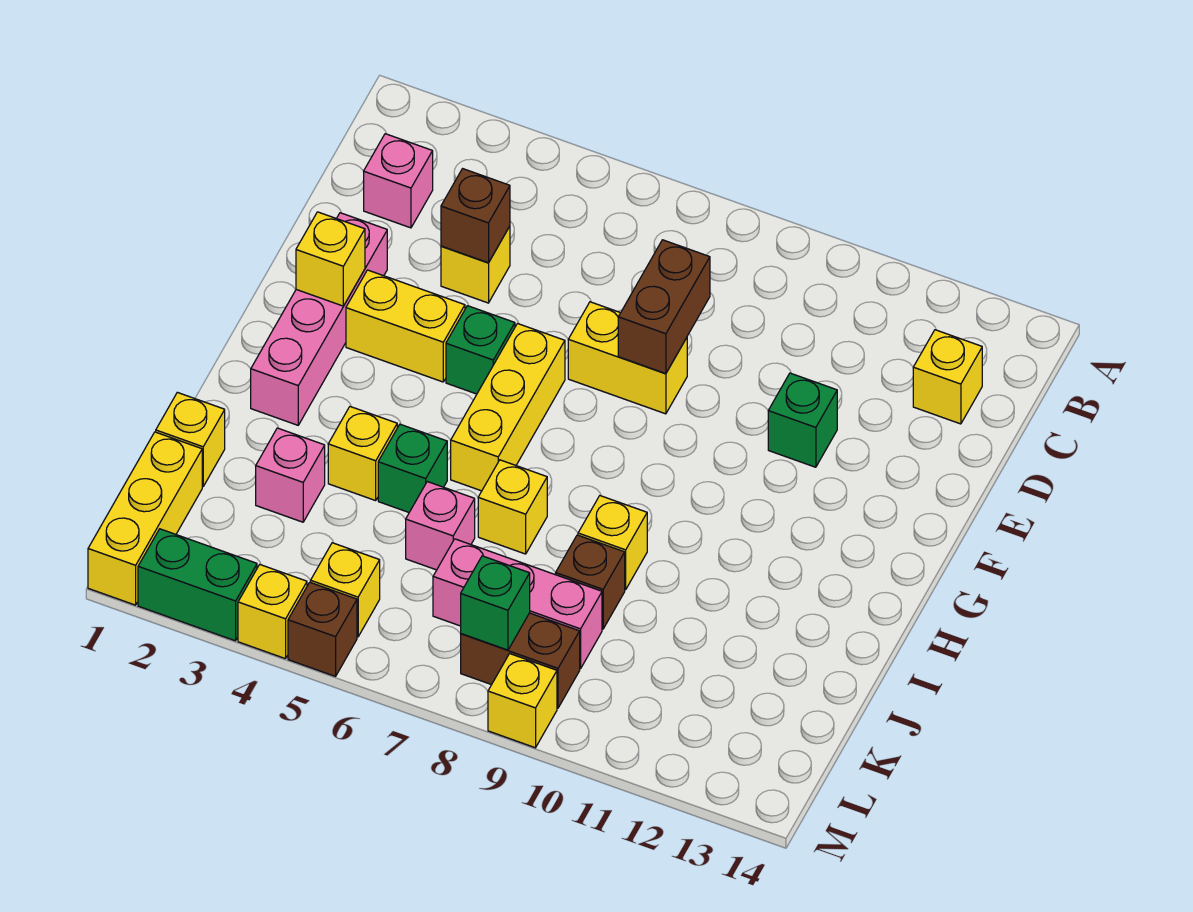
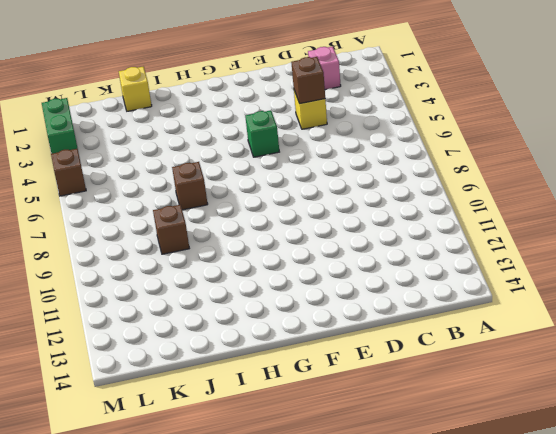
brown 1x1 brick [172,162,208,210] -> yellow 1x1 brick [478,460,547,554]
none -> yellow 1x1 brick [913,330,982,424]
none -> pink 1x4 brick [251,213,387,425]
none -> yellow 1x2 brick [568,302,687,414]

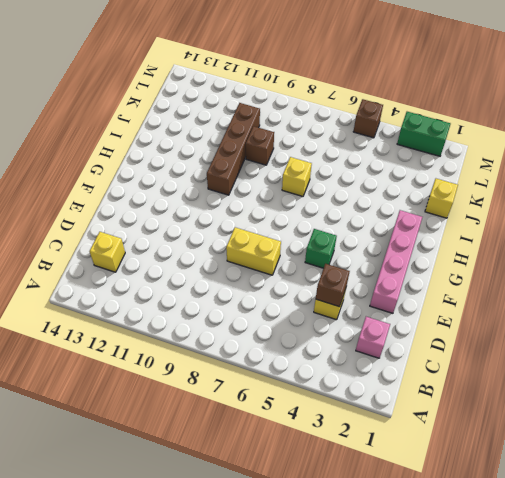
brown 1x4 brick [207,103,260,195] -> none
none -> green 1x1 brick [768,373,837,467]
none -> yellow 1x2 brick [346,270,465,382]
none -> yellow 1x3 brick [451,324,565,491]

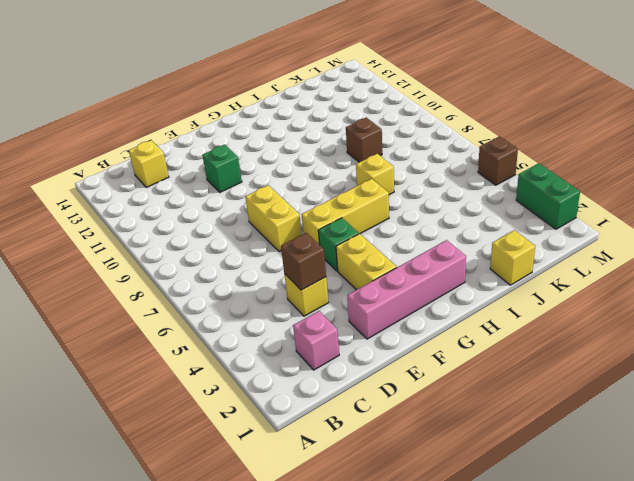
none -> yellow 1x1 brick [328,407,397,501]
none -> green 1x1 brick [378,424,447,512]
none -> yellow 1x1 brick [578,496,647,590]

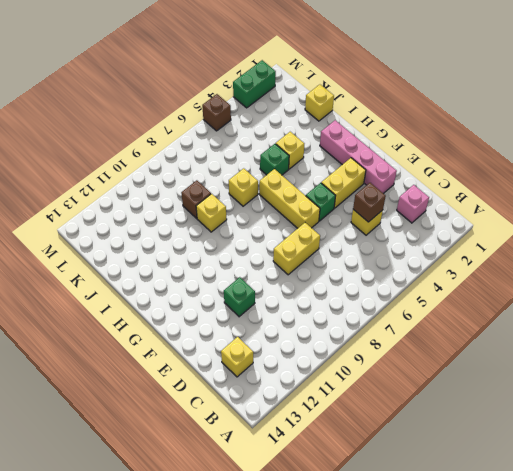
none -> pink 1x1 brick [256,428,325,522]
none -> pink 1x1 brick [406,482,475,570]
none -> yellow 1x3 brick [88,432,202,605]

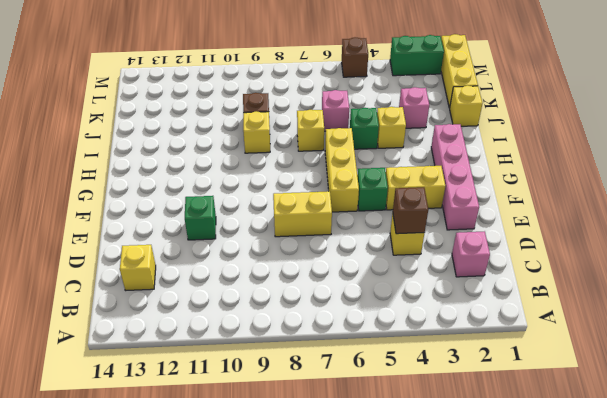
none -> pink 1x3 brick [433,539,602,669]
none -> yellow 1x1 brick [311,543,380,637]
none -> brown 1x2 brick [461,613,580,708]

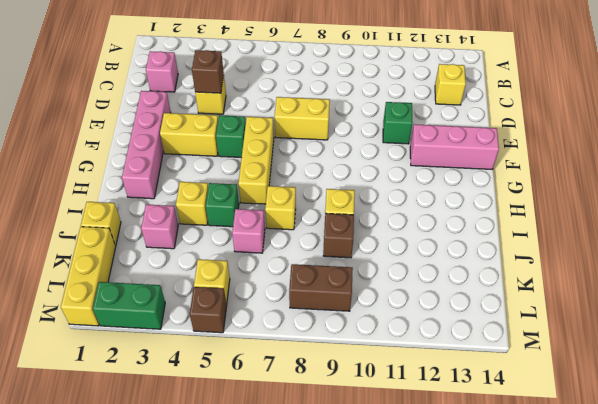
pink 1x3 brick [410,124,499,169] -> pink 1x3 brick moved to [433,539,602,669]
none -> yellow 1x1 brick [238,565,307,659]
none -> yellow 1x1 brick [488,654,557,748]
none -> brown 1x2 brick [618,240,710,374]

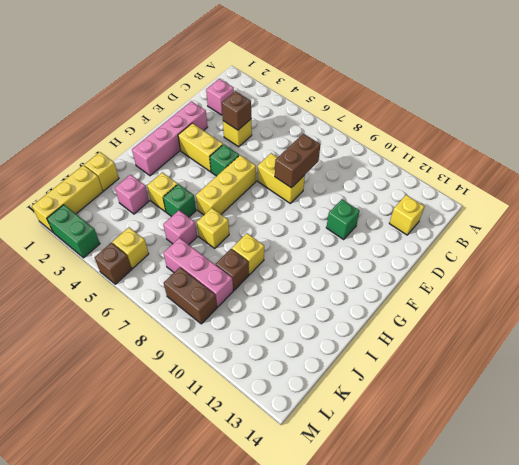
none -> yellow 1x1 brick [238,565,307,659]
none -> yellow 1x1 brick [488,654,557,748]
none -> yellow 1x1 brick [296,212,365,306]

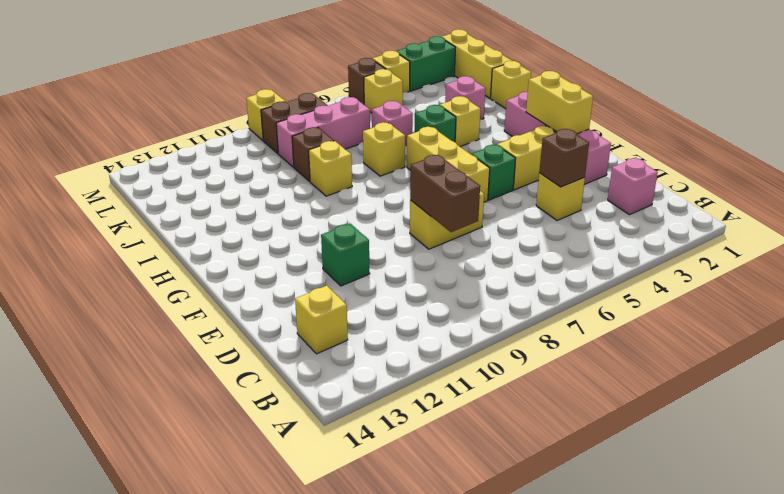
yellow 1x2 brick [526,71,593,134] -> yellow 1x1 brick [296,212,365,306]
none -> green 1x1 brick [461,556,530,650]

